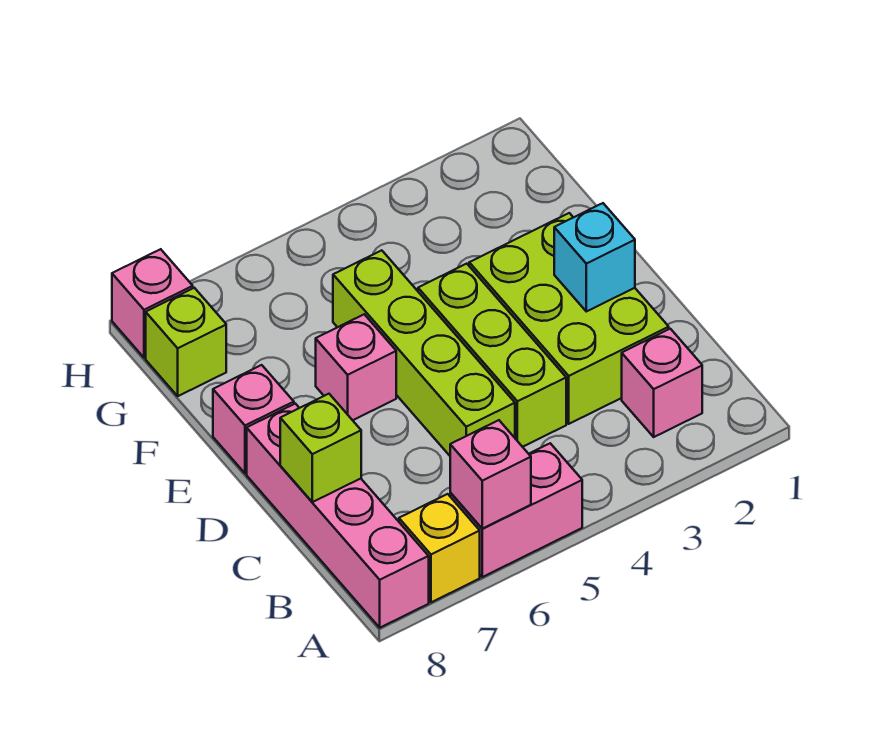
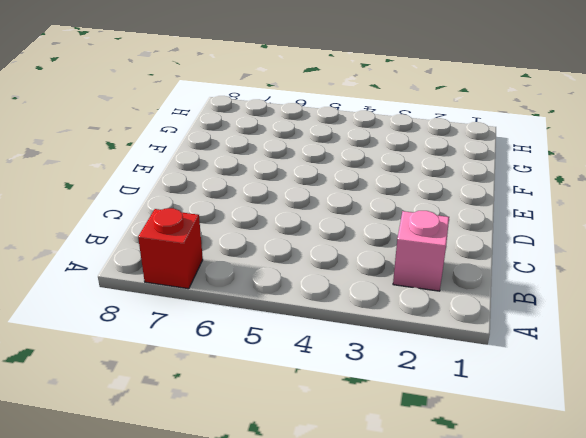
red 1x1 brick [138,208,203,289] -> yellow 1x1 brick [399,494,480,602]
none -> pink 1x2 brick [450,443,582,577]
none -> pink 1x4 brick [247,404,429,628]
none -> lime 2x3 brick [469,213,669,424]

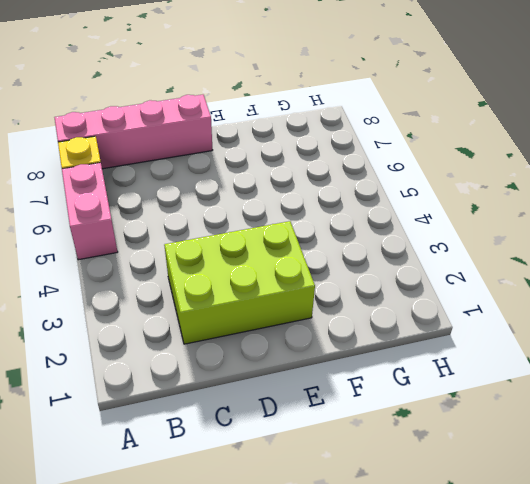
none -> pink 1x1 brick [622,329,702,437]
none -> lime 1x3 brick [418,264,566,447]
none -> lime 1x4 brick [333,250,515,456]

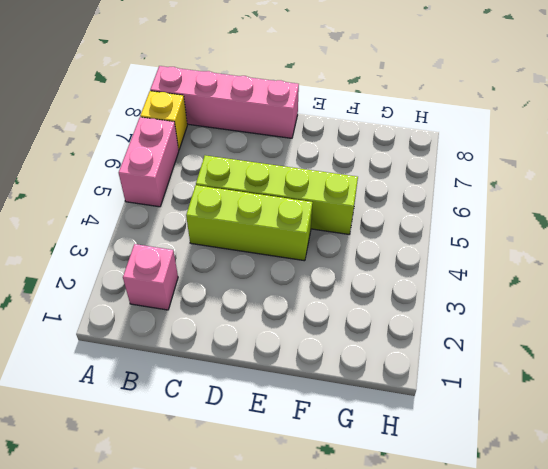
none -> lime 2x3 brick [469,213,669,424]
none -> pink 1x1 brick [316,314,396,420]
none -> pink 1x1 brick [213,365,294,473]

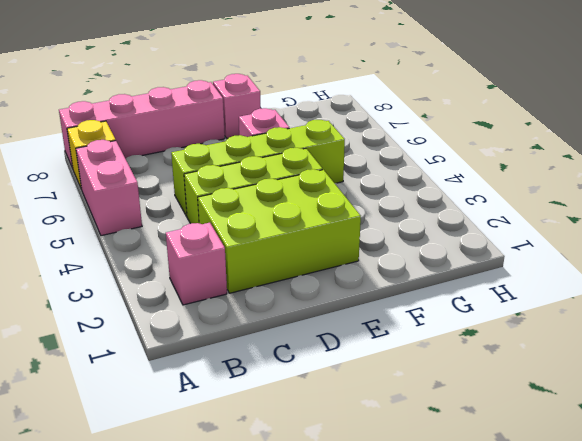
none -> lime 1x1 brick [146,288,226,396]
none -> pink 1x1 brick [112,249,193,358]
none -> pink 1x1 brick [450,420,531,529]

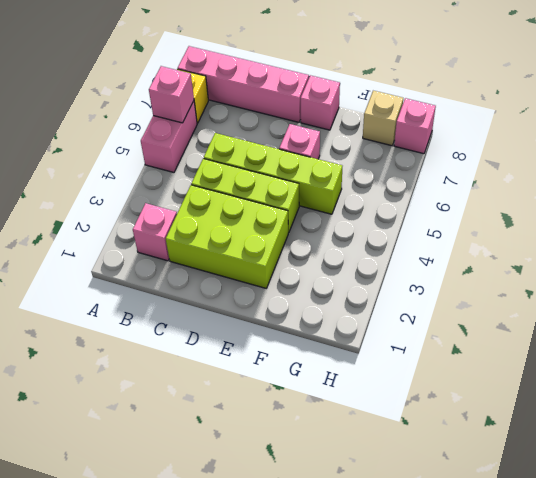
tan 1x1 brick [363,91,403,146] -> lime 1x1 brick [146,288,226,396]
none -> lime 1x1 brick [280,394,361,502]
none -> cyan 1x1 brick [554,203,635,311]

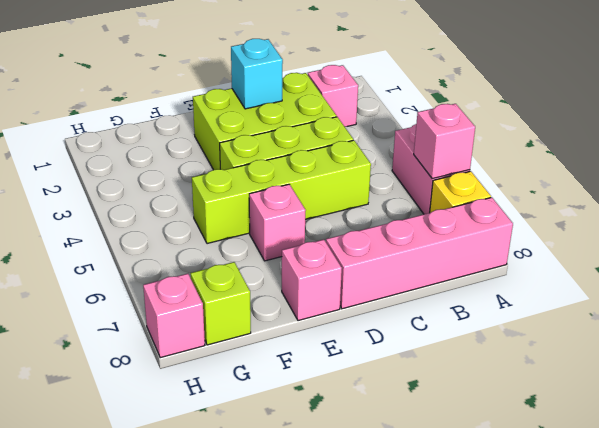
none -> lime 1x1 brick [280,394,361,502]

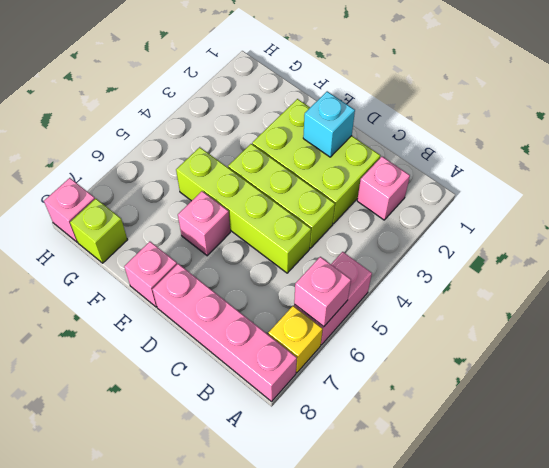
none -> lime 1x1 brick [280,394,361,502]

